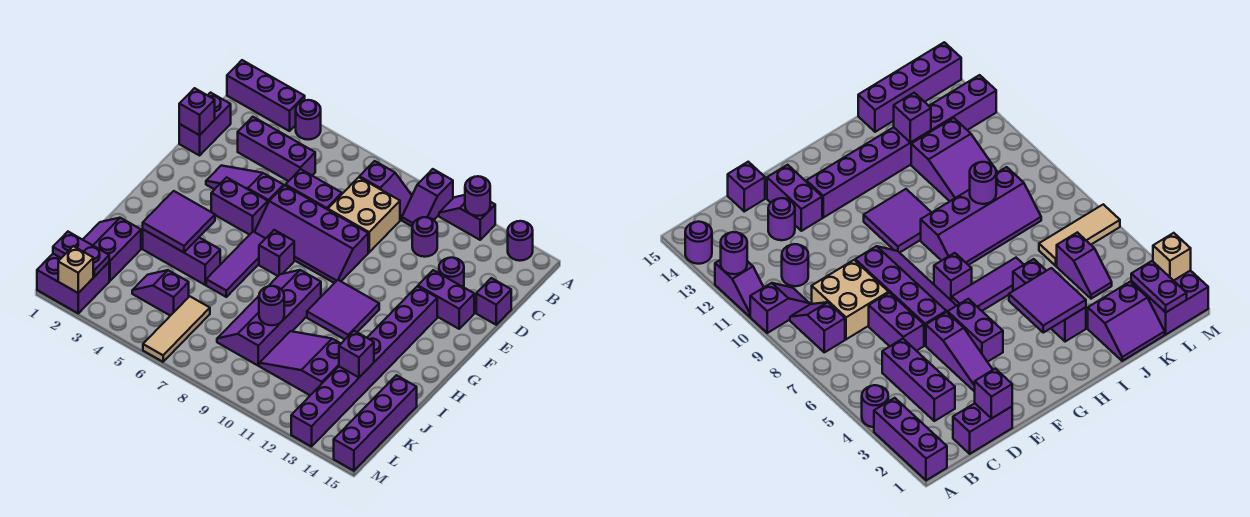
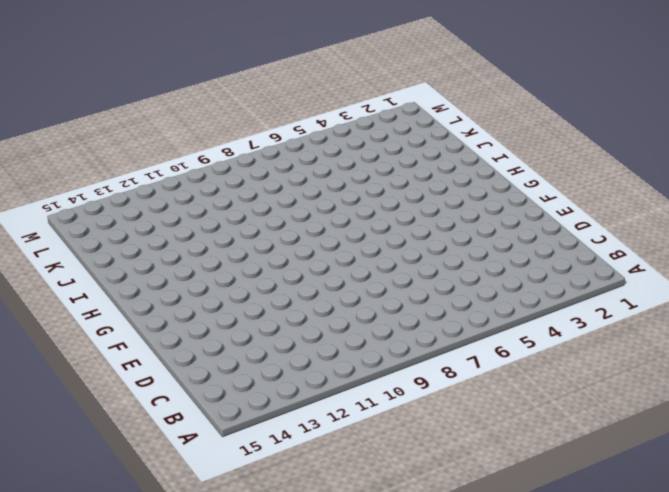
none -> purple 1x3 brick [227,60,305,131]
none -> purple 1x1 round brick [296,100,321,140]
none -> purple 1x2 slope [402,169,453,226]
none -> purple 1x2 slope [439,195,495,240]

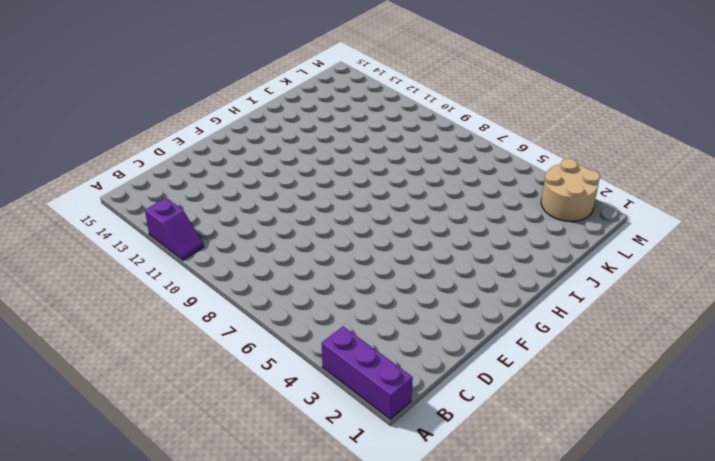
tan 2x2 round brick [541,159,600,222] -> purple 2x2 brick [37,254,109,313]
none -> purple 1x1 round brick [296,100,321,140]
none -> purple 1x2 slope [402,169,453,226]
none -> purple 1x1 round brick [508,221,533,261]
none -> purple 1x2 slope [360,161,412,220]

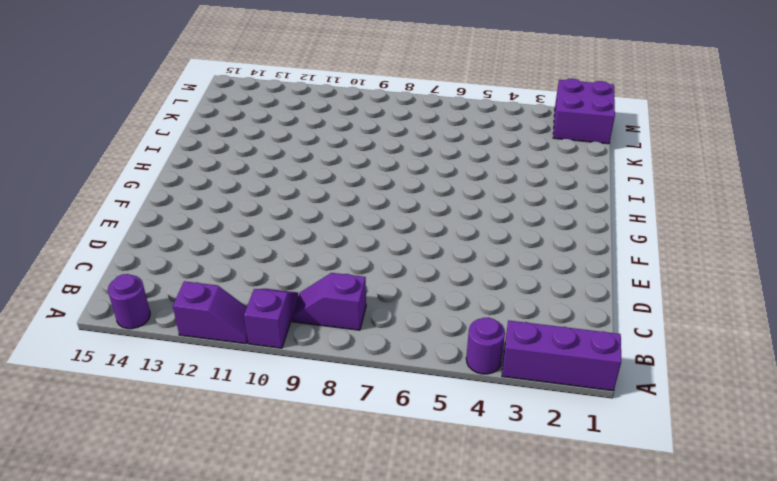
none -> purple 1x2 brick [179,93,231,155]
none -> purple 1x3 brick [238,117,315,181]
none -> tan 2x2 brick [328,177,400,252]
none -> purple 1x1 round brick [412,217,437,257]

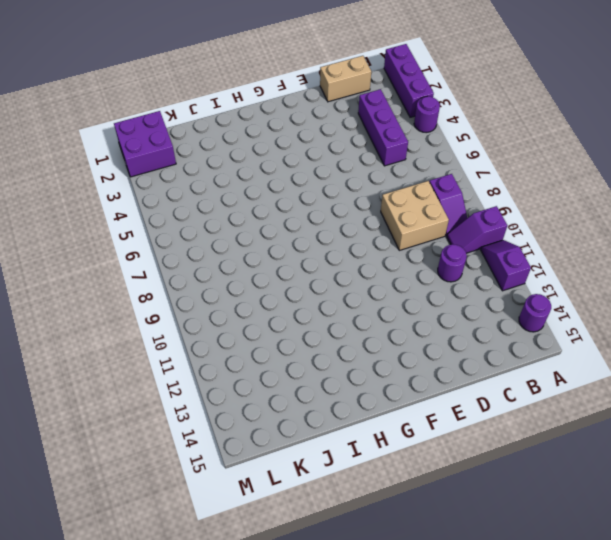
tan 1x2 brick [320,56,371,102] -> purple 1x2 brick [179,93,231,155]
none -> purple 1x2 brick [285,169,342,210]
none -> purple 1x1 round brick [439,258,464,287]
none -> purple 1x1 brick [476,278,511,325]
none -> purple 1x3 slope [206,166,284,203]

